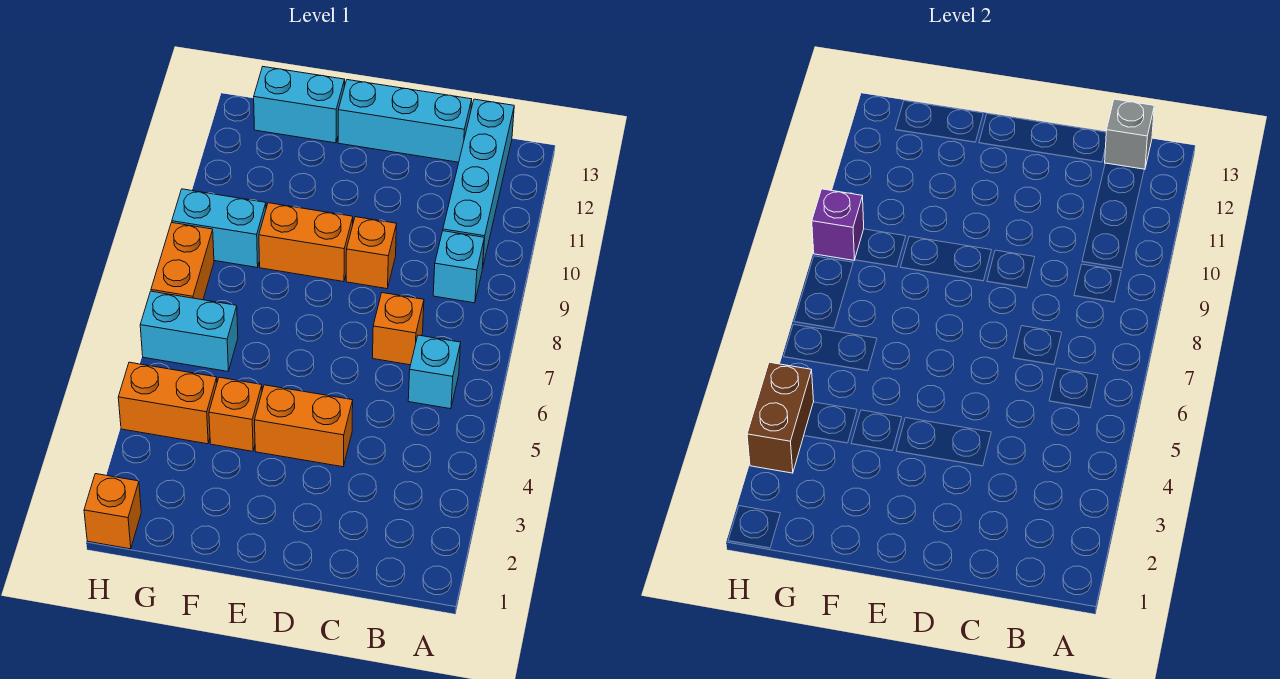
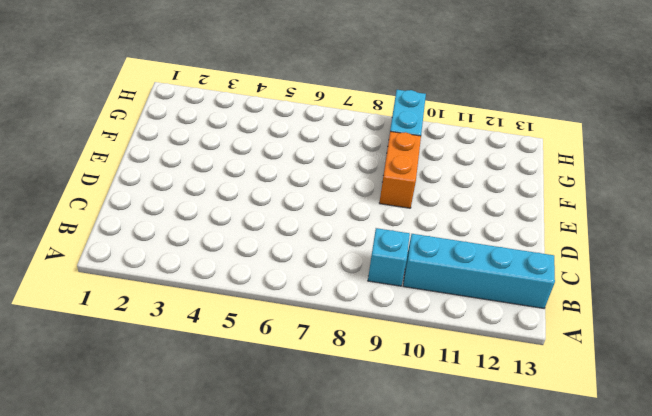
none -> cyan 1x1 brick [408,335,461,409]
none -> orange 1x1 brick [373,293,424,365]
none -> cyan 1x3 brick [338,80,472,162]

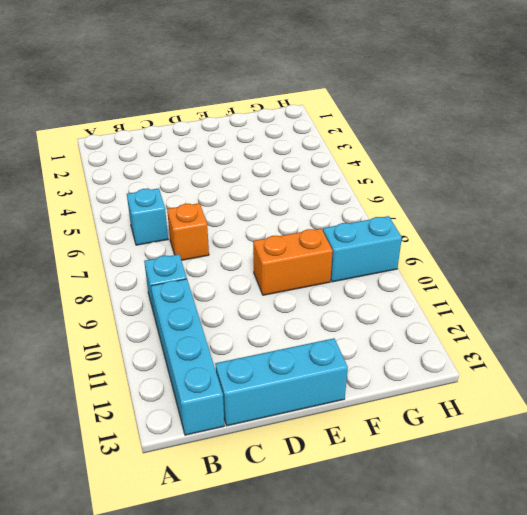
none -> orange 1x2 brick [255,385,353,467]
none -> orange 1x1 brick [346,217,397,289]
none -> orange 1x1 brick [209,377,262,451]

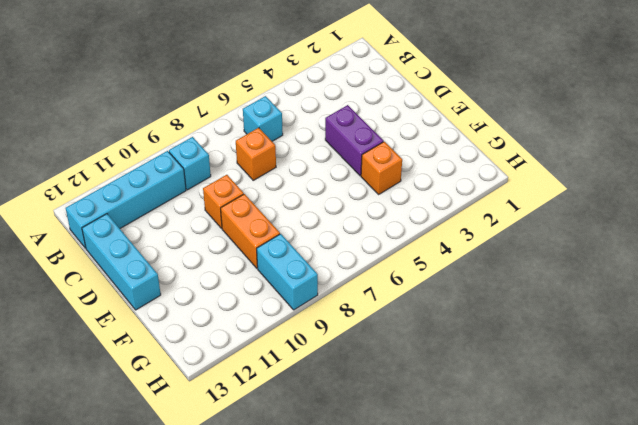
purple 1x2 brick [325,105,383,176] -> orange 1x2 brick [255,385,353,467]
none -> cyan 1x2 brick [254,67,345,143]
none -> orange 1x2 brick [118,362,217,444]
none -> cyan 1x2 brick [140,291,238,371]

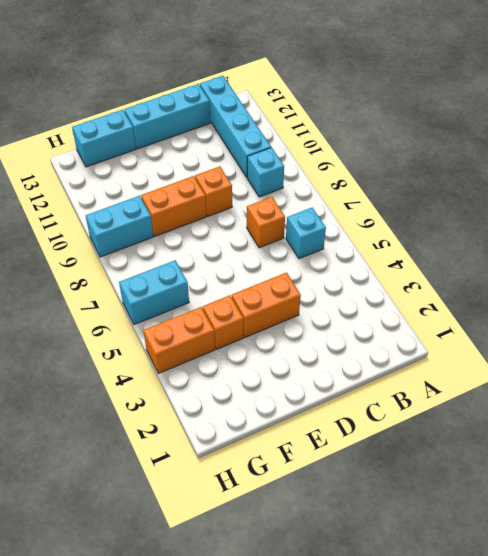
none -> orange 1x1 brick [84,474,141,549]
none -> orange 1x2 brick [151,223,214,300]
none -> grey 1x1 brick [1105,99,1154,170]

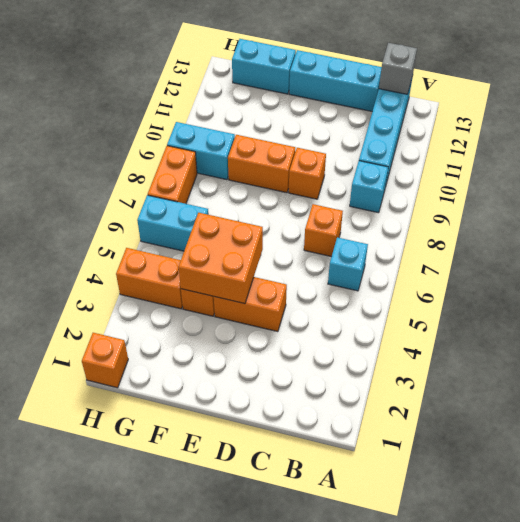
orange 2x2 brick [178,213,263,304] -> none
none -> brown 1x2 brick [747,362,814,473]
none -> purple 1x1 brick [812,189,864,260]

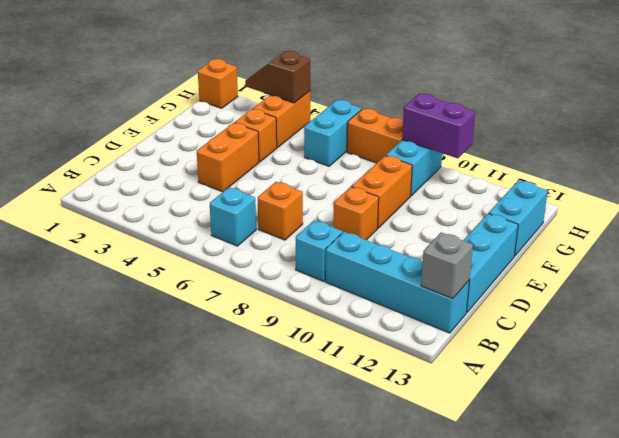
brown 1x2 slope [245,51,310,103] -> brown 1x2 brick [747,362,814,473]
purple 1x2 brick [402,94,475,158] -> purple 1x1 brick [812,189,864,260]

